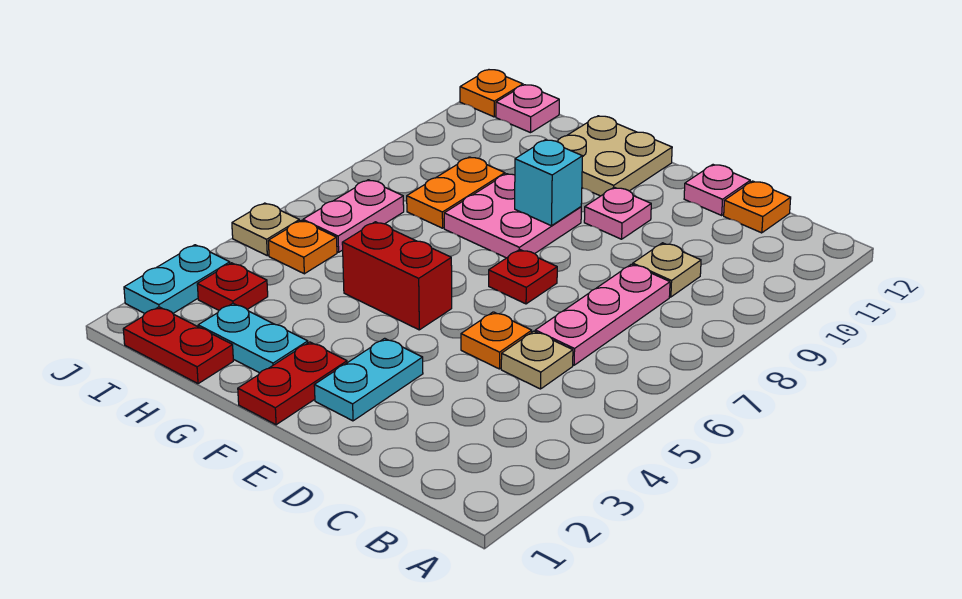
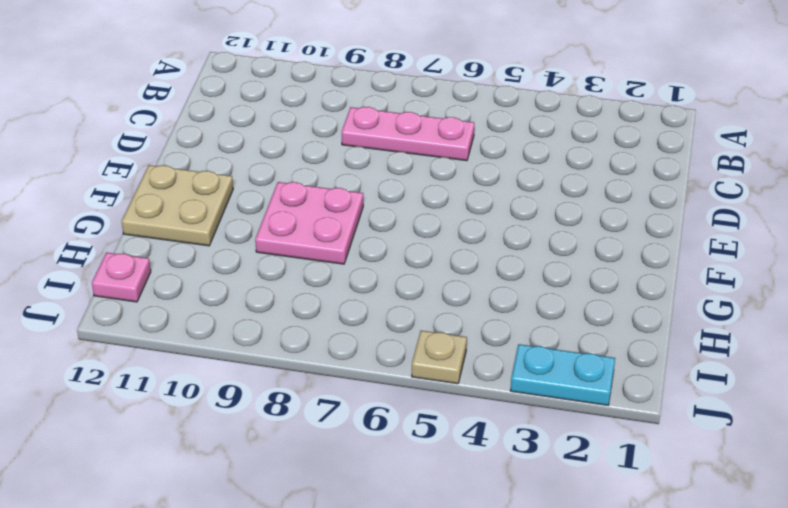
none -> tan 1x1 plate [501,331,573,389]
none -> tan 1x1 plate [633,243,701,297]
none -> orange 1x1 plate [724,181,791,233]

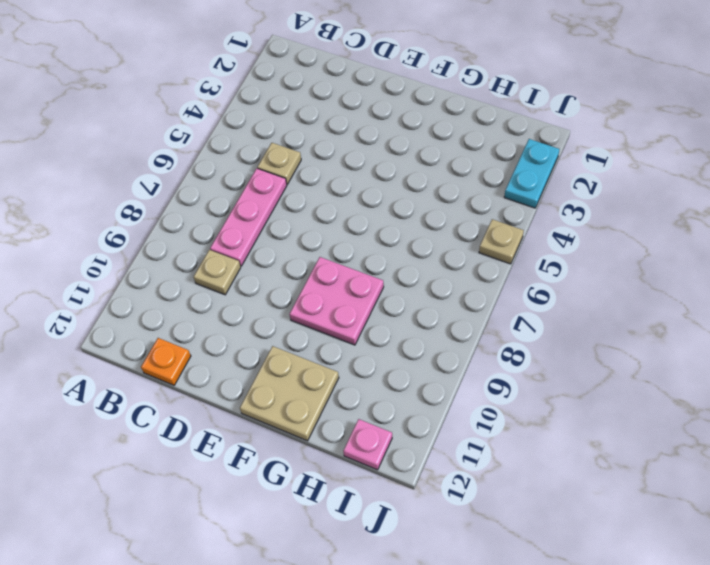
none -> orange 1x1 plate [461,312,532,369]
none -> pink 1x1 plate [684,165,750,215]
none -> cyan 1x2 plate [314,338,423,421]

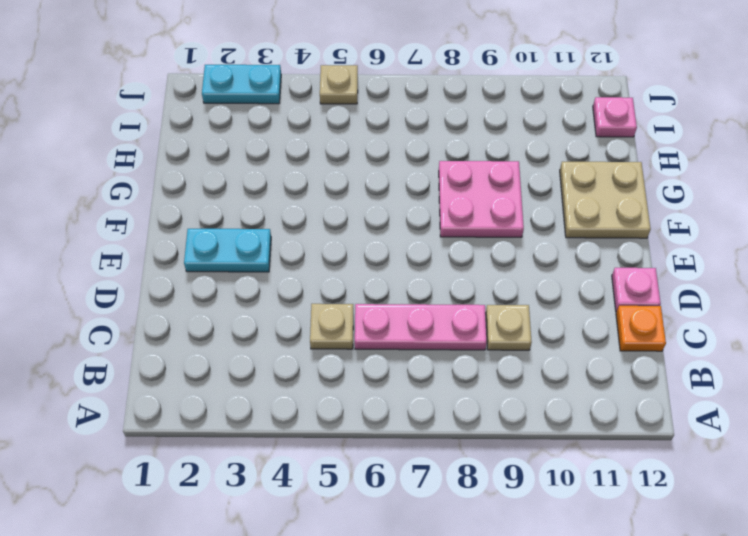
none -> orange 1x1 plate [461,312,532,369]
none -> red 1x1 plate [489,249,557,304]
none -> pink 1x1 plate [584,187,651,239]

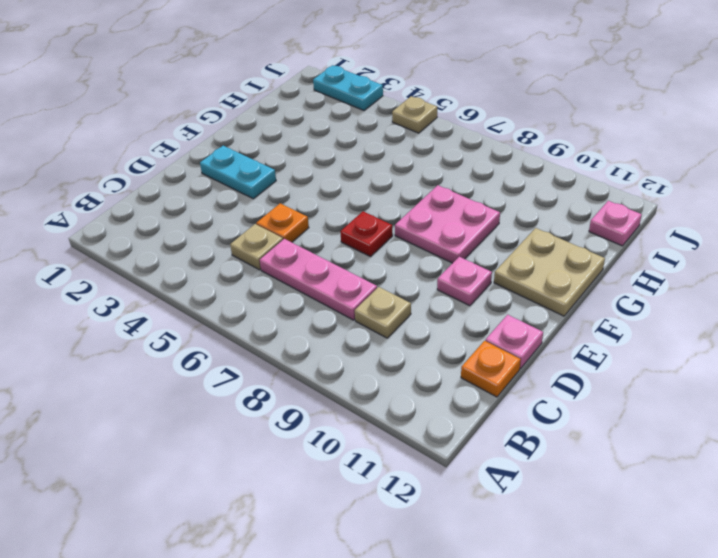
none -> red 1x2 plate [238,342,347,425]
none -> red 1x2 brick [342,222,452,330]
none -> cyan 1x2 plate [198,304,308,373]

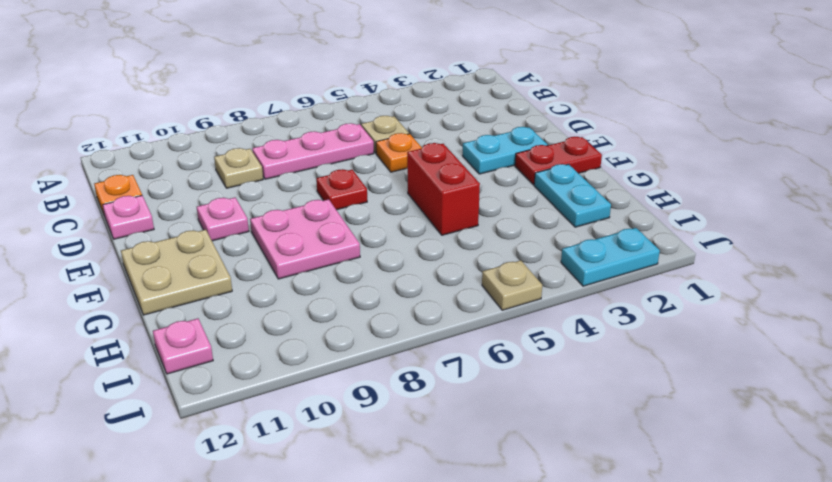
none -> red 1x2 plate [123,307,233,384]
none -> orange 1x2 plate [407,157,505,228]
none -> red 1x1 plate [197,263,268,310]

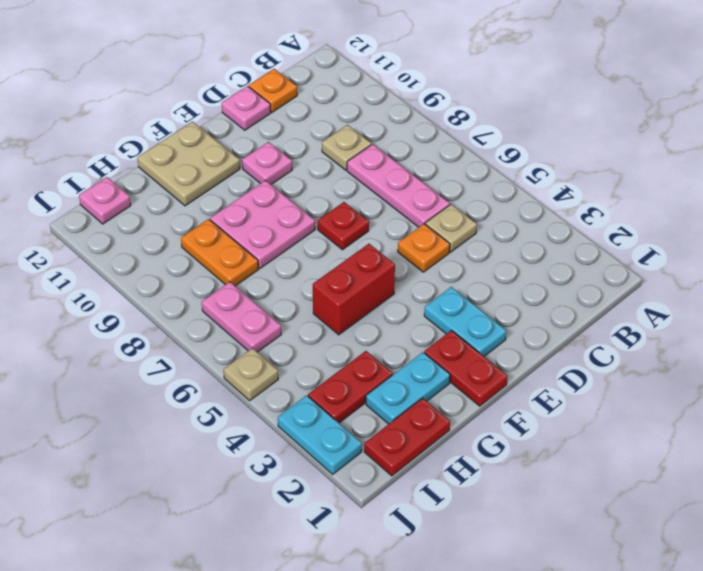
red 1x2 plate [308,351,393,423] -> red 1x1 plate [197,263,268,310]
none -> orange 1x1 plate [268,220,337,274]
none -> orange 1x1 plate [460,70,523,117]
none -> cyan 1x1 brick [515,140,582,226]

